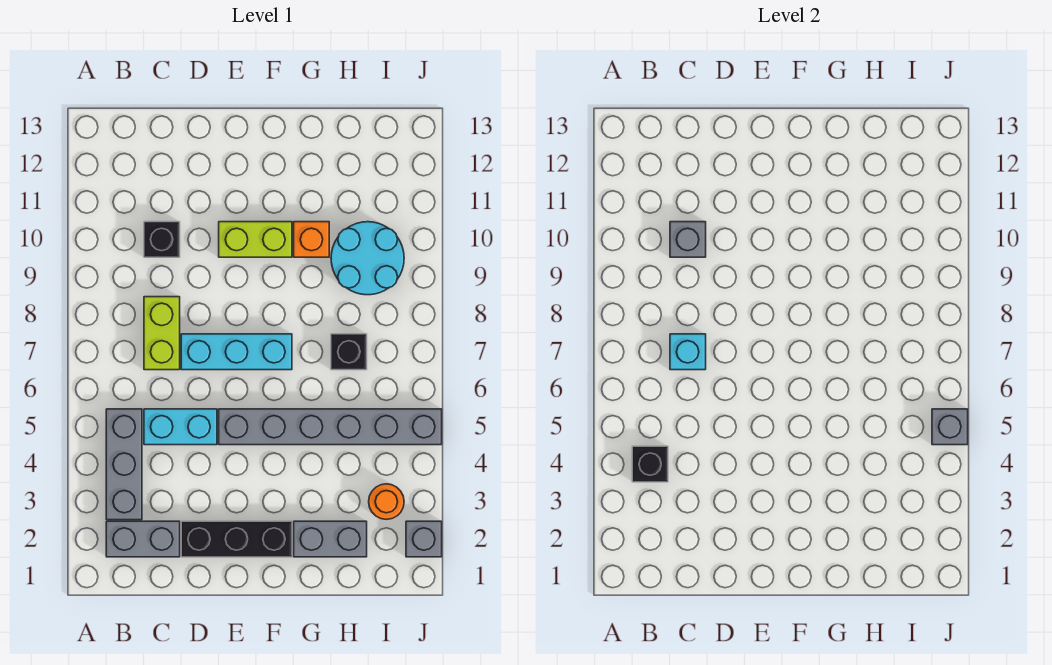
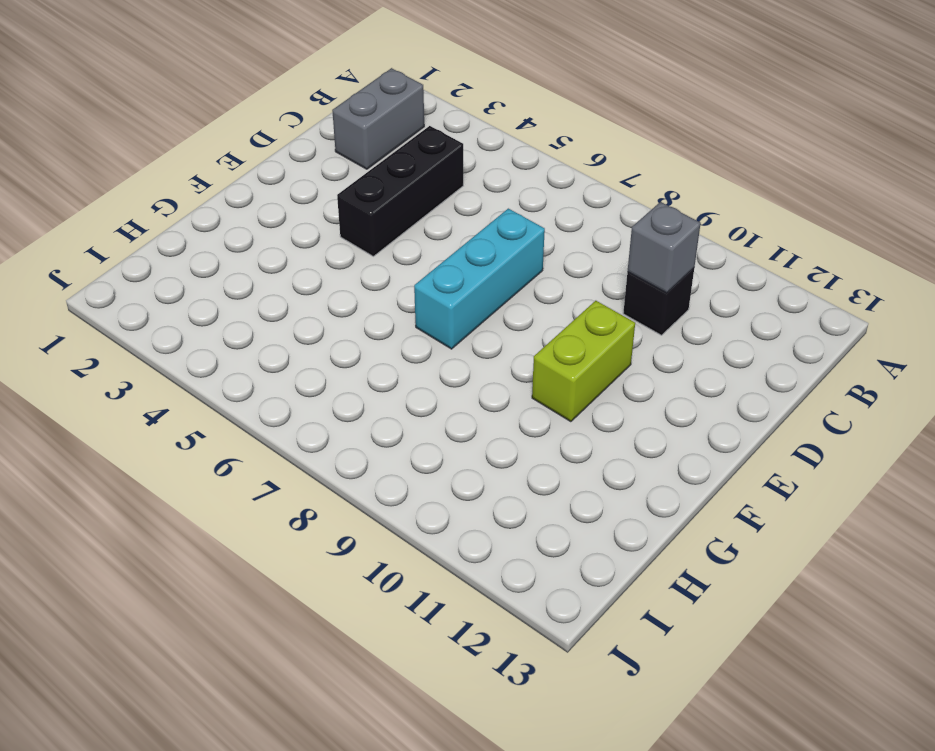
black 1x3 brick [337,126,463,256] -> black 1x3 brick moved to [181,521,292,557]
none -> grey 1x3 brick [106,409,142,520]
none -> cyan 1x2 brick [144,409,217,445]
none -> lime 1x2 brick [144,297,180,370]

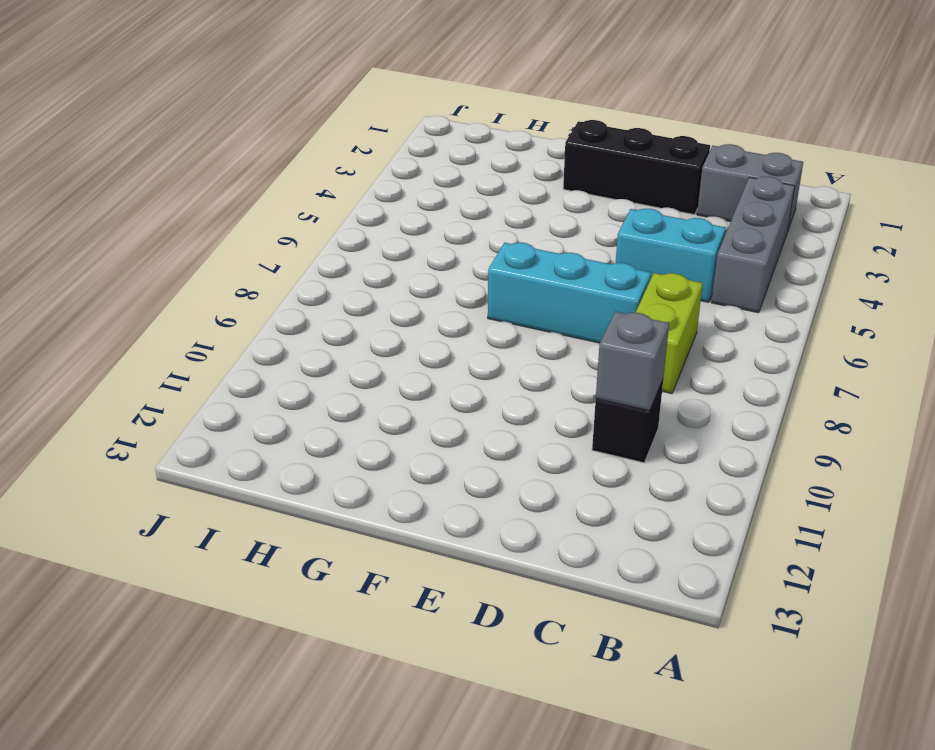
none -> grey 1x6 brick [219,409,442,445]
none -> lime 1x2 brick [219,222,292,257]
none -> grey 1x2 brick [294,521,367,557]

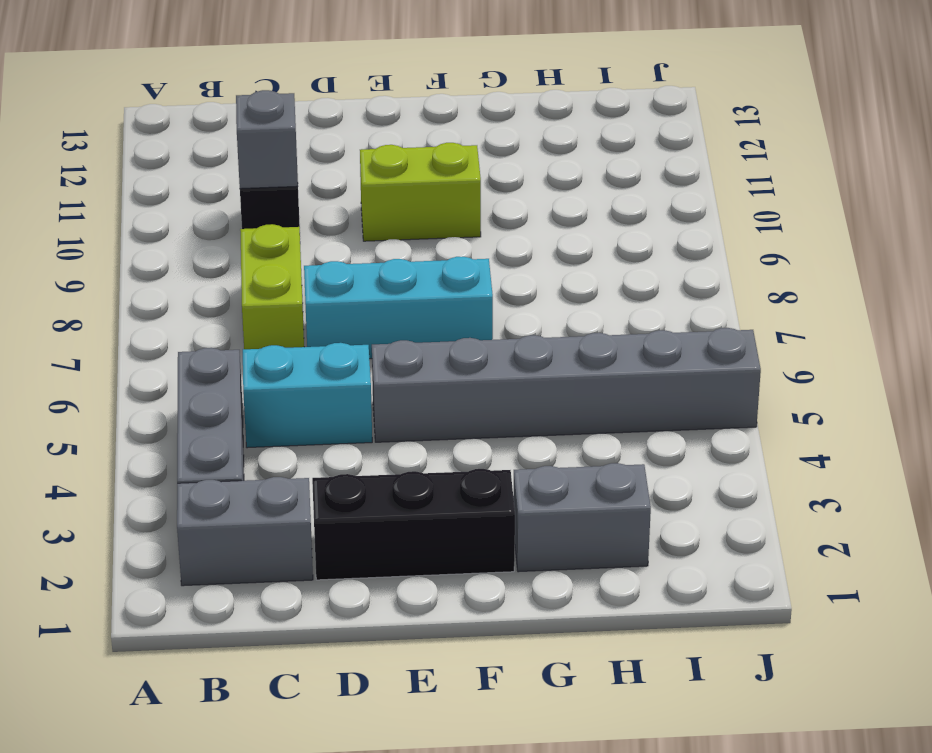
none -> orange 1x1 brick [294,222,329,257]
none -> black 1x1 brick [331,334,367,370]
none -> cyan 2x2 round brick [331,222,404,295]

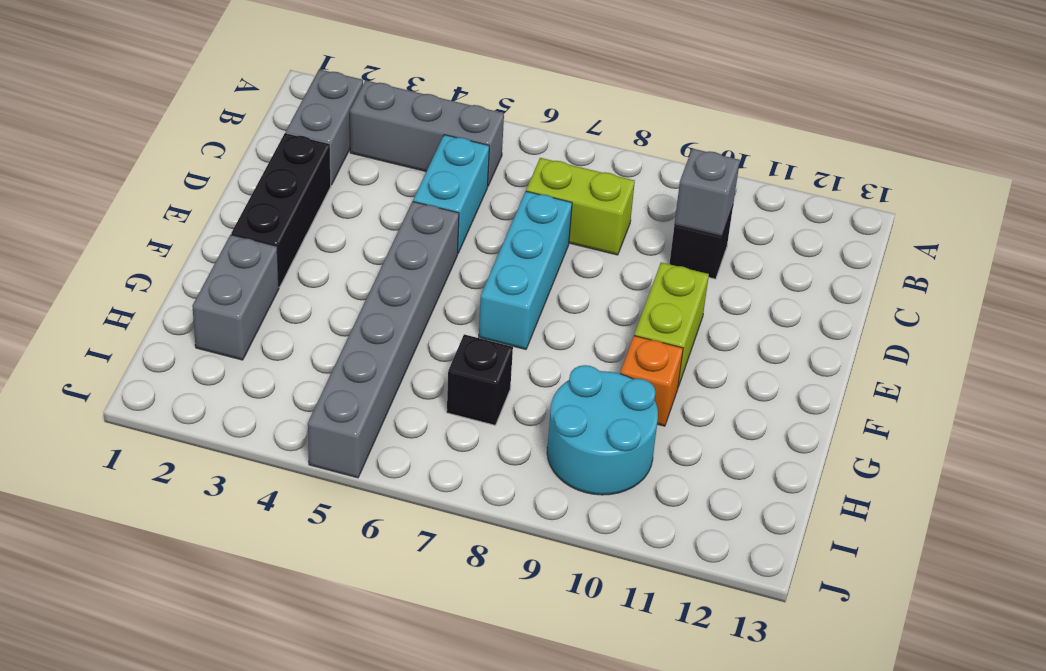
none -> orange 1x1 round brick [369,484,404,519]
none -> grey 1x1 brick [406,521,442,557]
none -> black 1x1 brick [632,446,668,482]

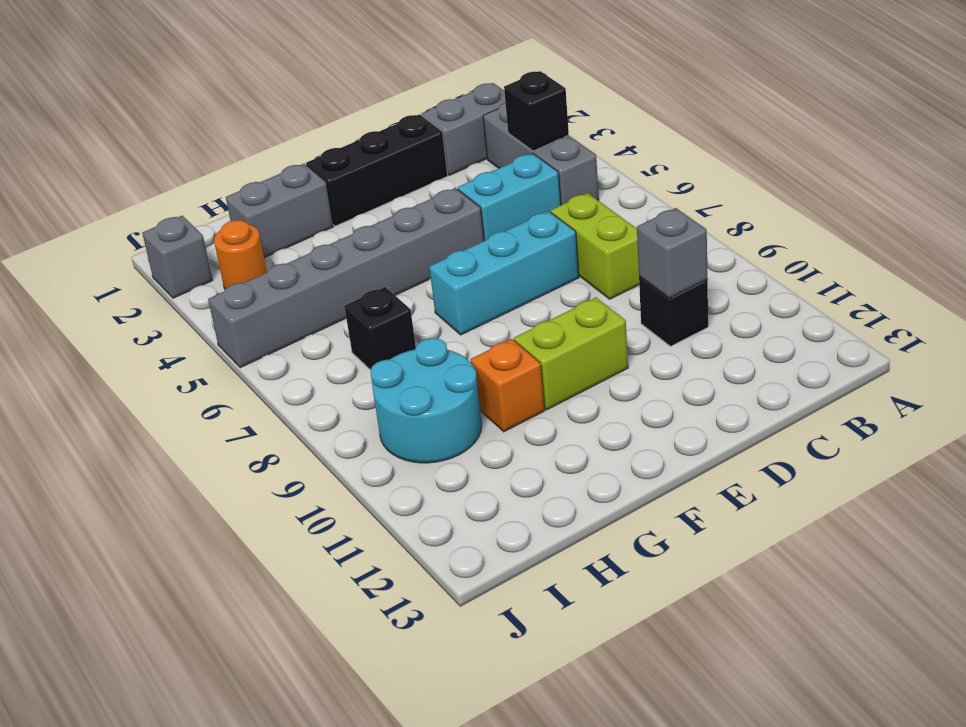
none -> cyan 1x1 brick [670,334,706,370]
none -> grey 1x1 brick [932,409,968,445]

